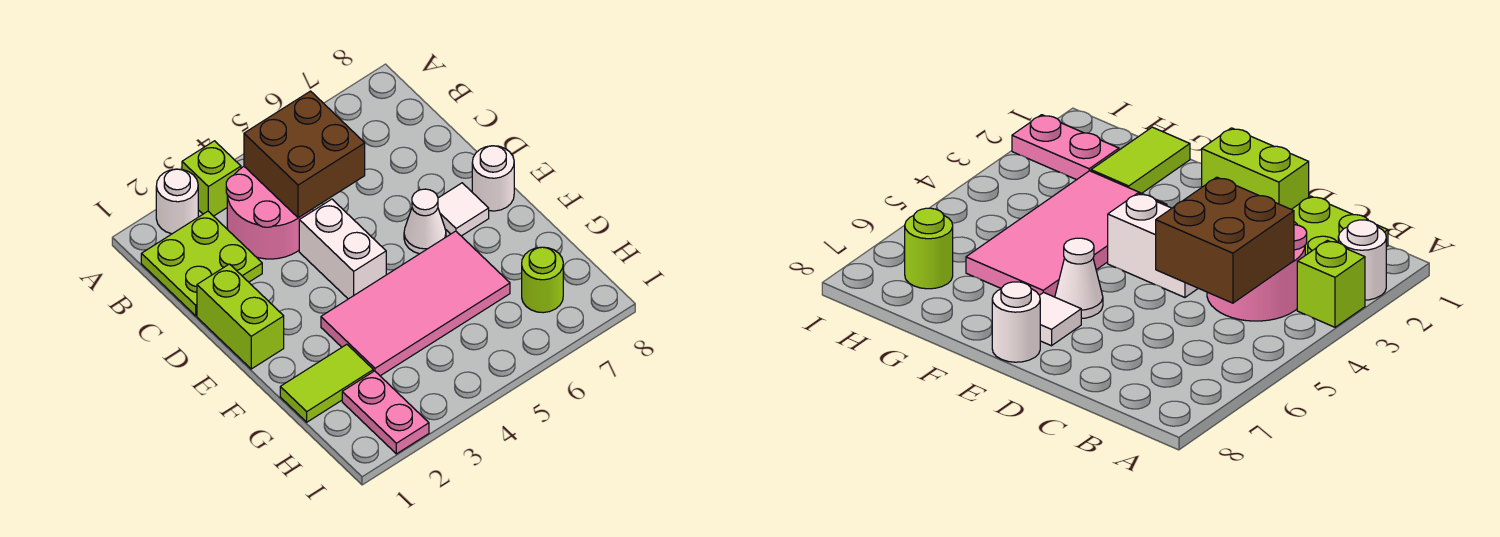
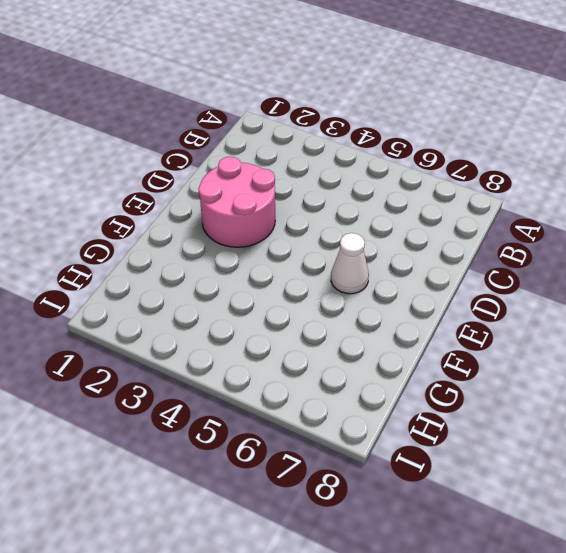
pink 2x2 round brick [198,157,275,247] -> pink 2x2 round brick moved to [226,167,313,259]
none -> white 1x1 round brick [156,169,198,234]
none -> lime 1x1 brick [182,141,241,216]
none -> lime 2x2 plate [141,211,262,316]

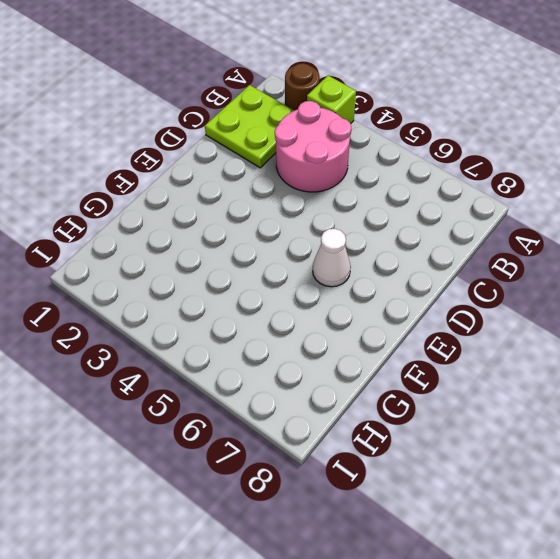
brown 1x1 round brick [285,63,320,111] -> white 1x1 round brick [156,169,198,234]
none -> lime 1x2 brick [197,264,284,369]
none -> white 1x2 brick [299,199,386,299]
none -> white 1x1 tile [438,183,489,236]

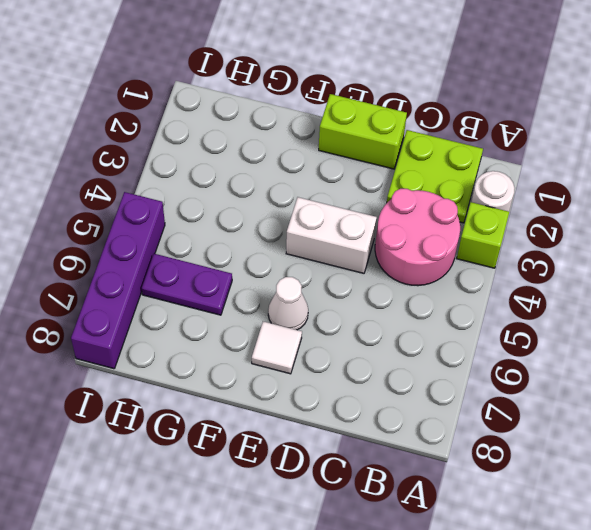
purple 1x2 plate [142,254,232,315] -> pink 2x4 tile [321,231,510,376]
purple 1x4 brick [71,192,165,369] -> none
none -> white 1x1 round brick [472,146,514,211]
none -> lime 1x2 tile [280,344,373,422]
none -> pink 1x2 plate [342,371,429,454]

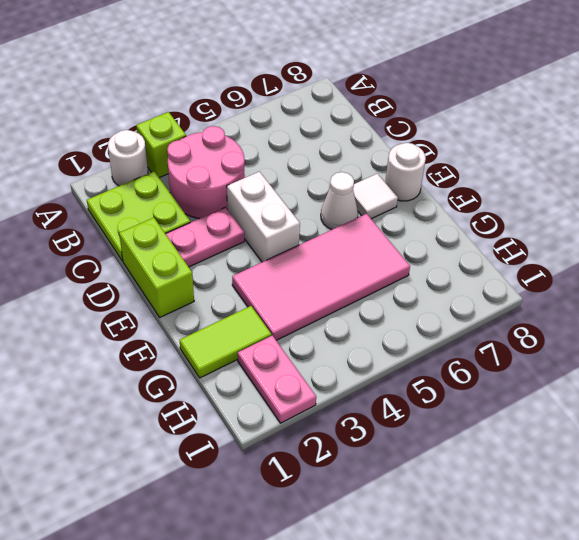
pink 1x2 plate [166,207,244,267] -> none
none -> lime 1x1 round brick [522,247,563,313]
none -> brown 2x2 brick [244,91,365,218]

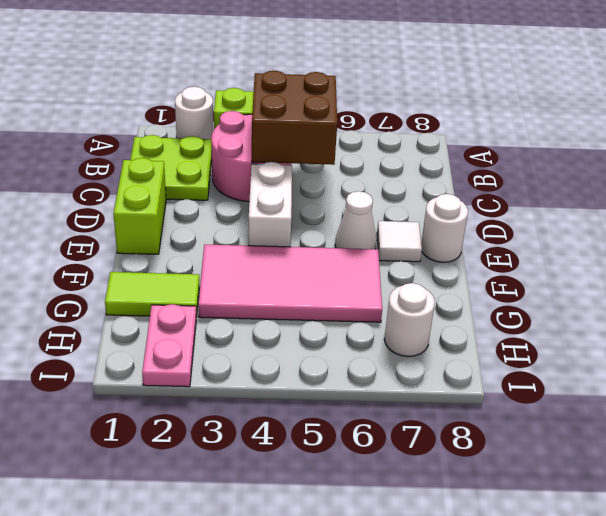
white 1x1 round brick [384,283,435,356] -> lime 1x1 round brick [522,247,563,313]

